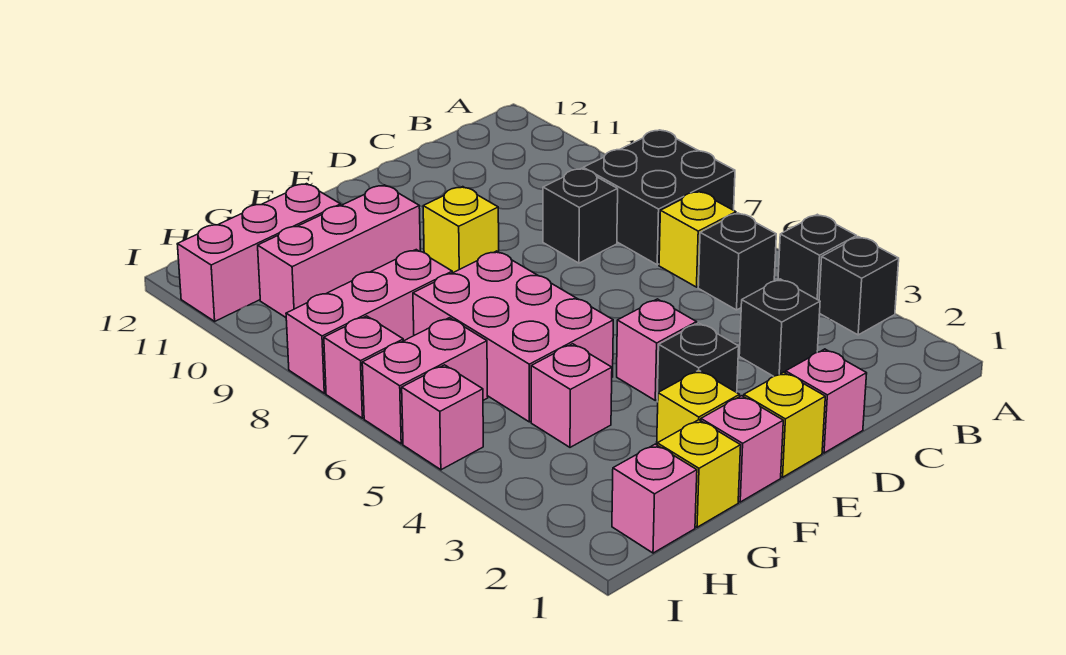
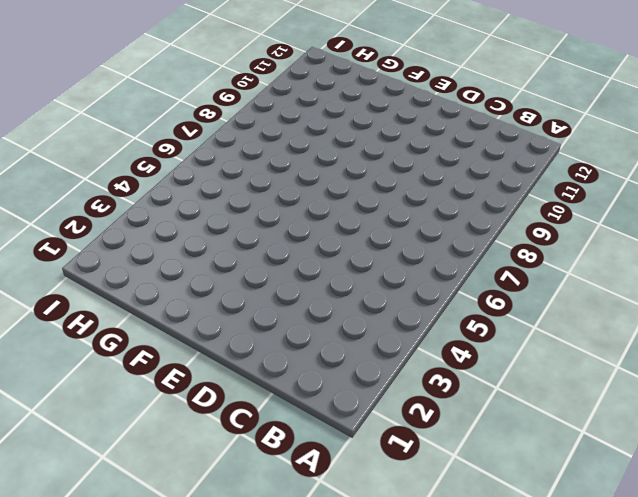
none -> black 1x1 brick [819,237,899,335]
none -> black 1x1 brick [778,214,857,300]
none -> black 2x2 brick [583,130,735,265]

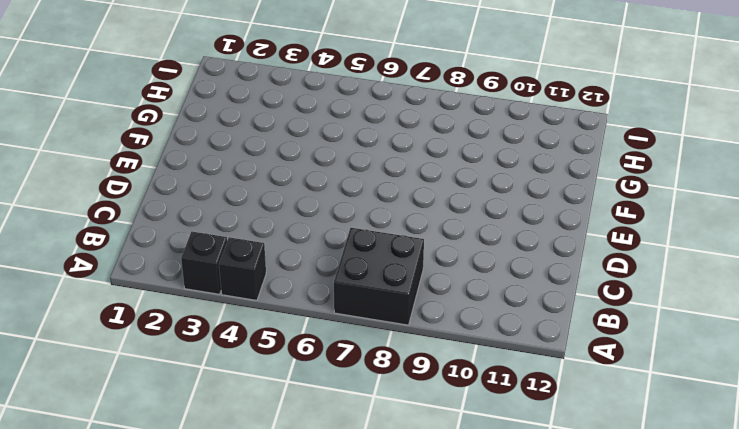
none -> black 1x1 brick [698,213,776,310]
none -> yellow 1x1 brick [659,191,736,287]
none -> black 1x1 brick [739,279,820,376]

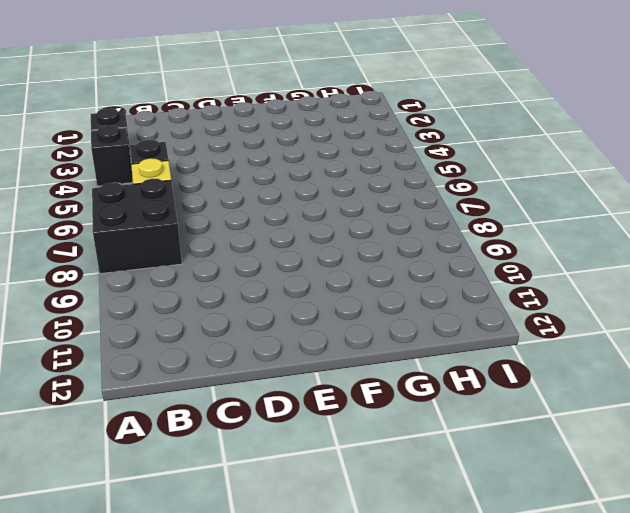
none -> black 1x1 brick [739,279,820,376]
none -> black 1x1 brick [543,168,618,263]
none -> pink 1x1 brick [786,349,867,453]

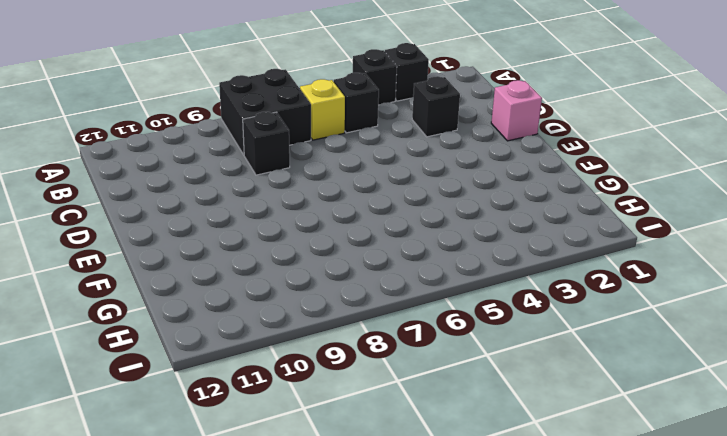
none -> yellow 1x1 brick [744,372,825,477]
none -> black 1x1 brick [657,323,739,402]
none -> pink 1x1 brick [617,299,697,400]

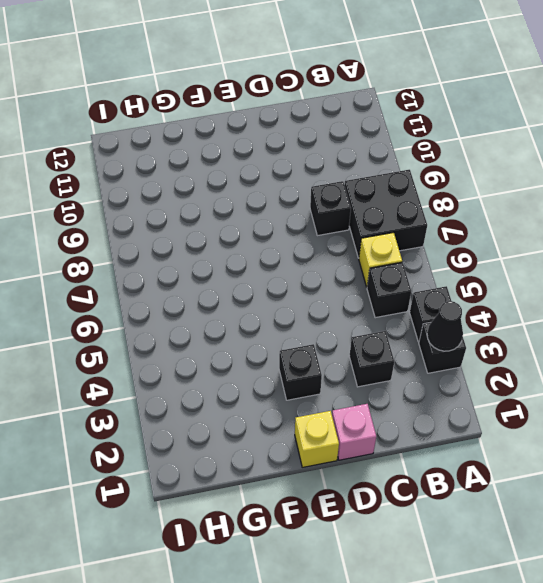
black 1x1 cone [427,301,463,351] -> none
none -> pink 1x1 brick [617,299,697,400]
none -> yellow 1x1 brick [423,187,499,273]
none -> pink 1x1 brick [701,396,783,502]

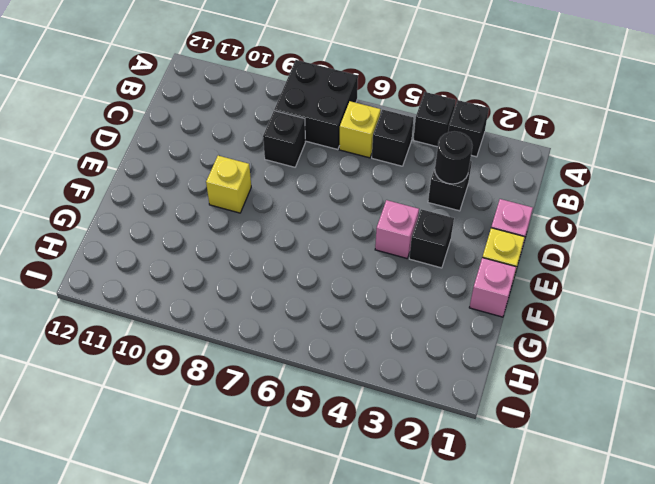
black 1x1 round brick [435,131,472,184] -> none
none -> yellow 1x1 brick [657,370,740,443]
none -> pink 2x3 brick [413,251,613,422]
none -> pink 1x3 brick [258,185,420,317]

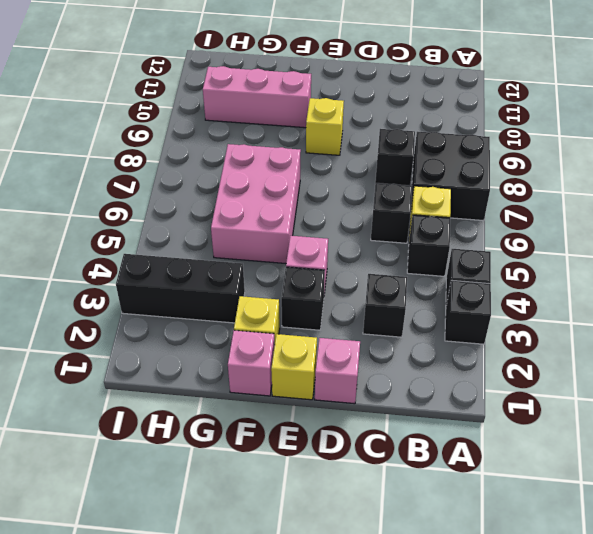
black 1x1 brick [371,183,412,243] -> none
black 1x3 brick [116,254,245,323] -> none
none -> yellow 1x1 brick [657,420,741,527]
none -> pink 1x1 brick [531,344,612,447]
none -> pink 1x3 brick [286,250,452,393]

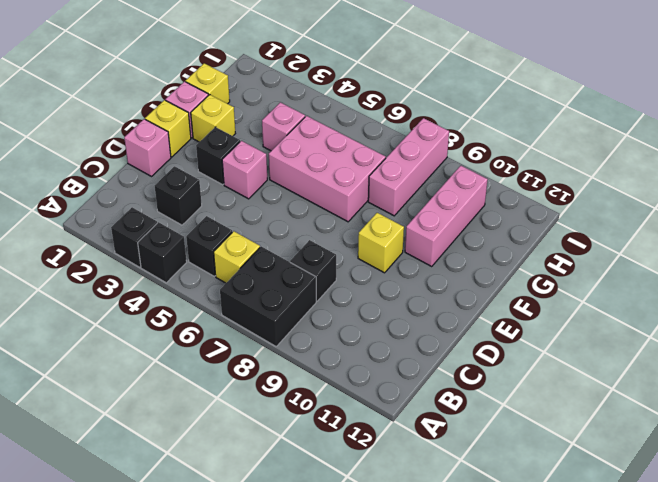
none -> pink 1x3 brick [177,184,341,321]
none -> pink 1x1 brick [612,444,697,553]
none -> pink 1x2 brick [362,318,488,444]

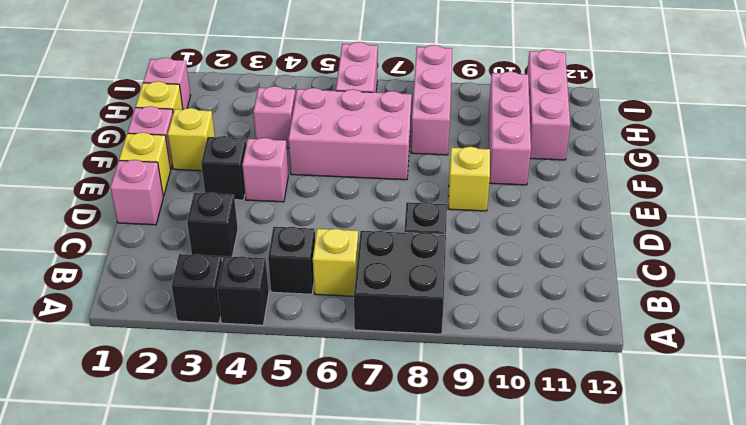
none -> pink 1x1 brick [402,365,483,470]
none -> pink 1x1 brick [324,316,403,418]

